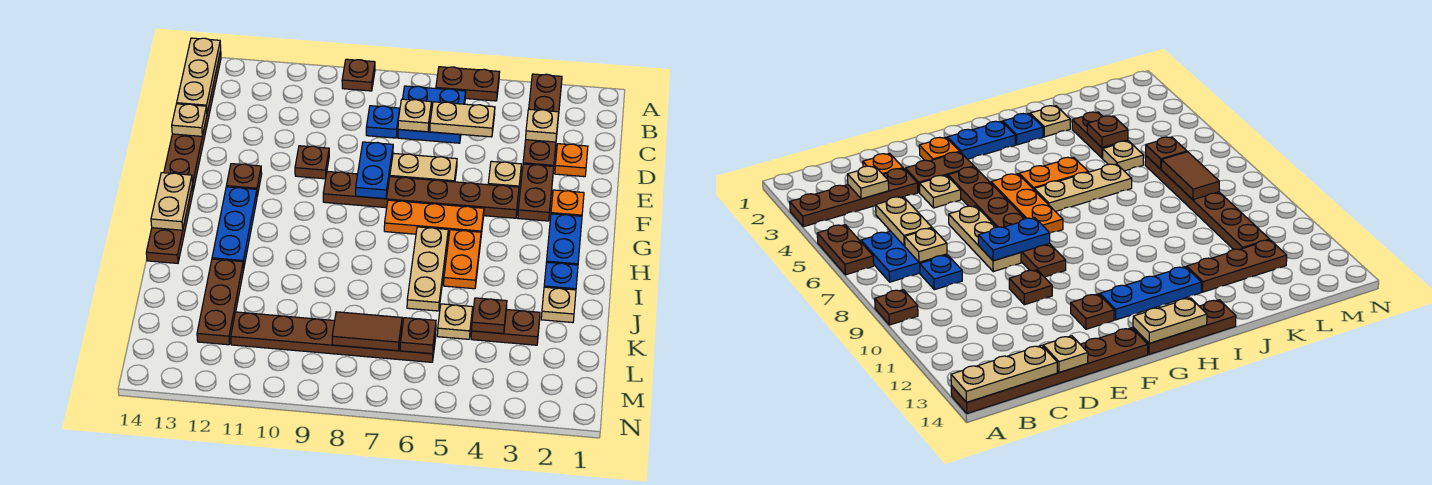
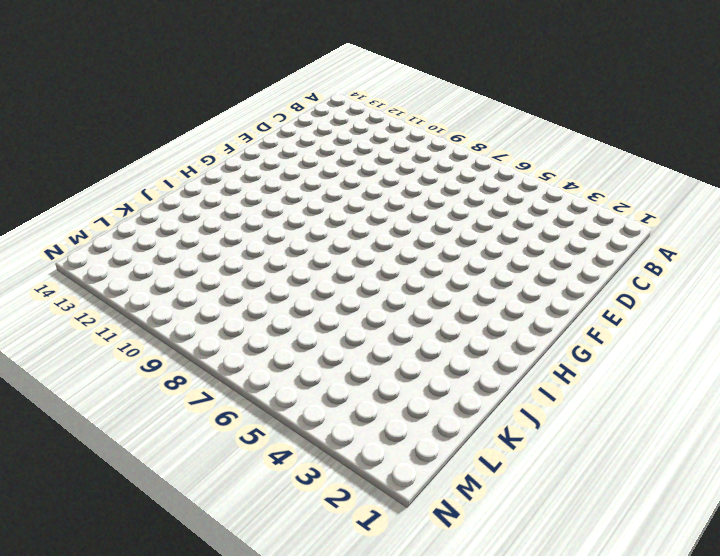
none -> brown 1x4 plate [523,74,562,166]
none -> brown 1x2 plate [436,67,499,101]
none -> brown 1x1 plate [342,59,375,91]
none -> brown 1x6 plate [164,51,221,190]

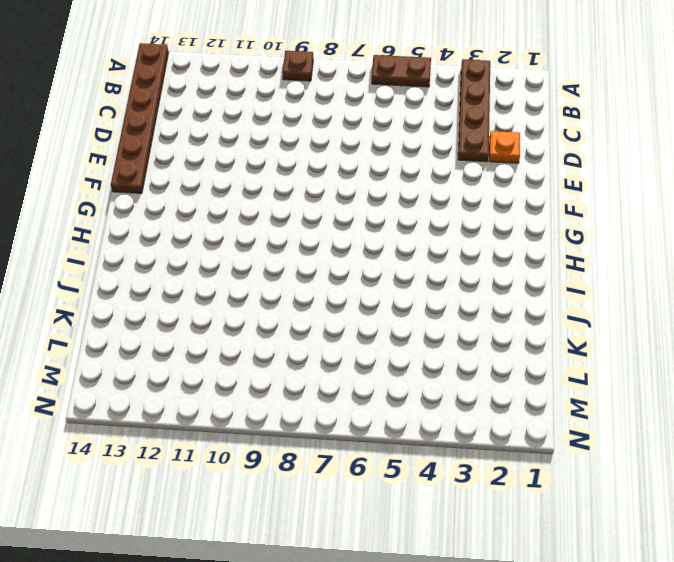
none -> blue 2x2 plate [398,86,466,143]
none -> blue 1x1 plate [366,106,400,138]
none -> brown 1x2 plate [518,164,554,221]
none -> tan 1x1 plate [488,161,521,187]

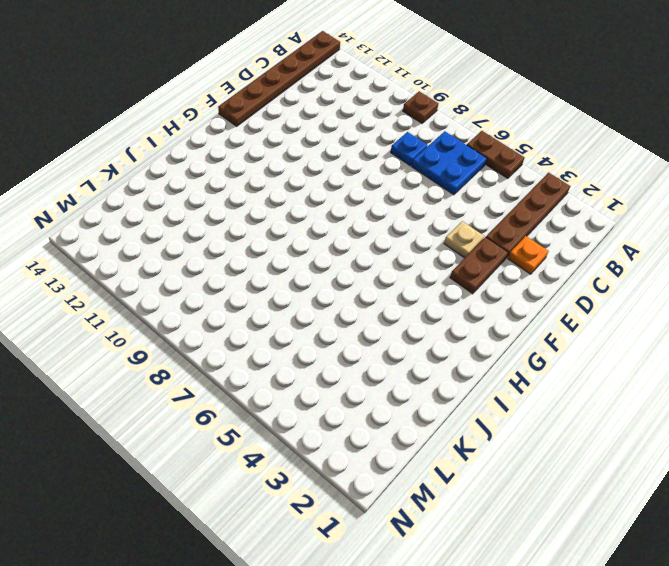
none -> tan 1x3 plate [390,153,457,182]
none -> brown 1x1 plate [295,146,329,179]
none -> orange 1x1 plate [551,190,584,216]
none -> brown 1x6 plate [323,171,519,218]

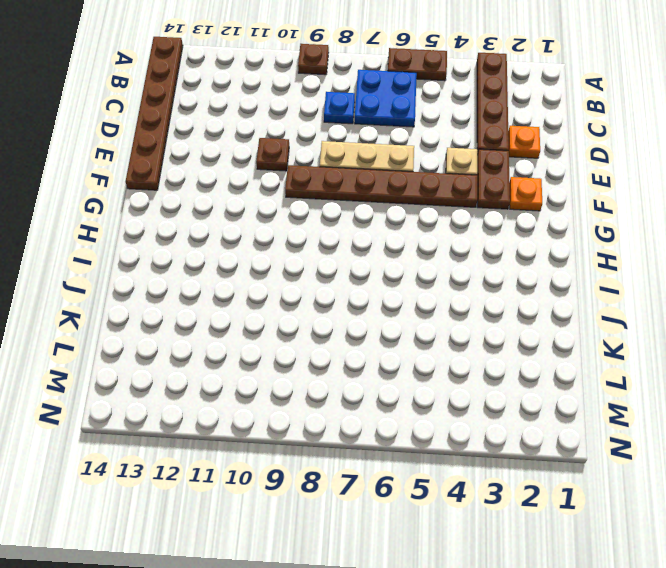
none -> brown 1x1 plate [226,164,262,196]
none -> blue 1x2 plate [547,214,582,265]
none -> orange 1x3 plate [384,200,484,237]
none -> blue 1x3 plate [212,187,257,268]

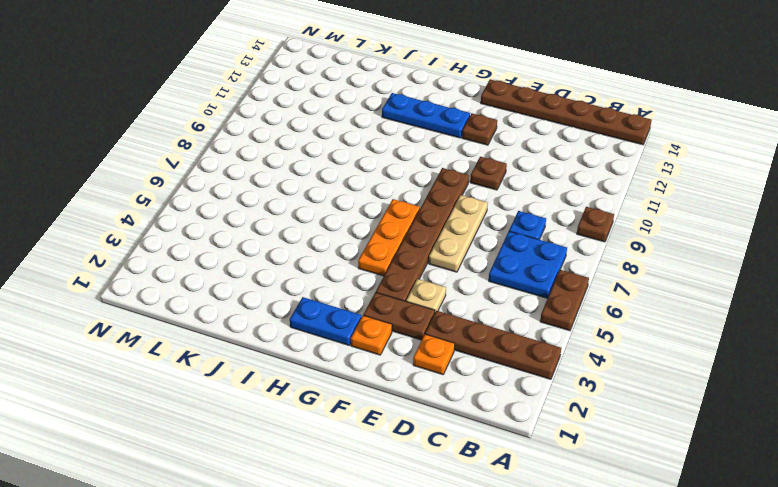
none -> brown 1x3 plate [146,185,193,263]
none -> orange 1x2 plate [444,230,481,289]
none -> tan 1x3 plate [407,227,448,311]
none -> blue 1x1 plate [544,262,578,290]

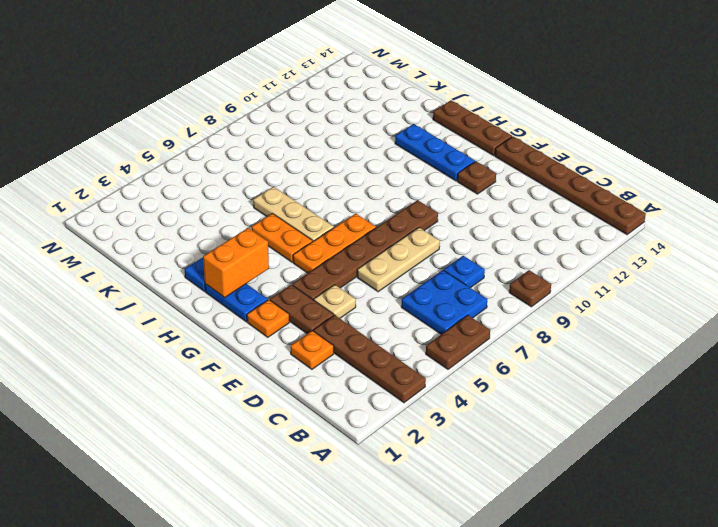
orange 1x2 brick [203,228,269,298] -> none
none -> brown 1x1 plate [295,146,329,179]
none -> tan 1x1 plate [541,287,576,323]
none -> brown 1x3 plate [197,259,244,345]
none -> brown 1x2 plate [471,309,540,345]

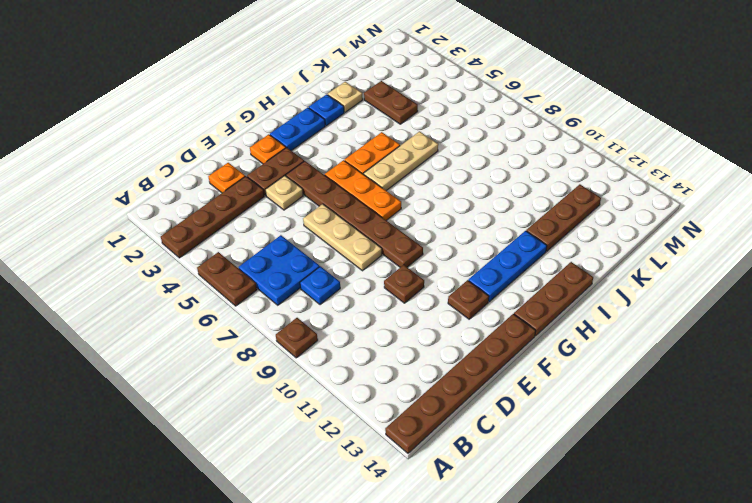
none -> tan 1x1 plate [437,304,473,339]
none -> brown 1x6 plate [231,312,436,362]
none -> tan 1x3 plate [177,38,221,112]
none -> tan 1x1 plate [526,109,559,142]

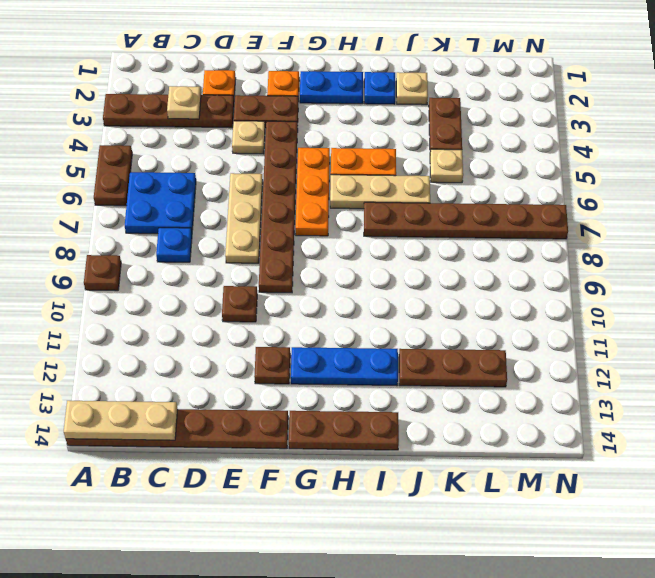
brown 1x6 plate [364,202,568,239] -> brown 1x6 plate turned to [231,312,436,362]
none -> tan 1x2 plate [430,102,495,137]
none -> tan 1x1 plate [398,99,431,132]
none -> tan 1x1 plate [172,104,207,136]
none -> blue 1x2 plate [356,142,393,199]

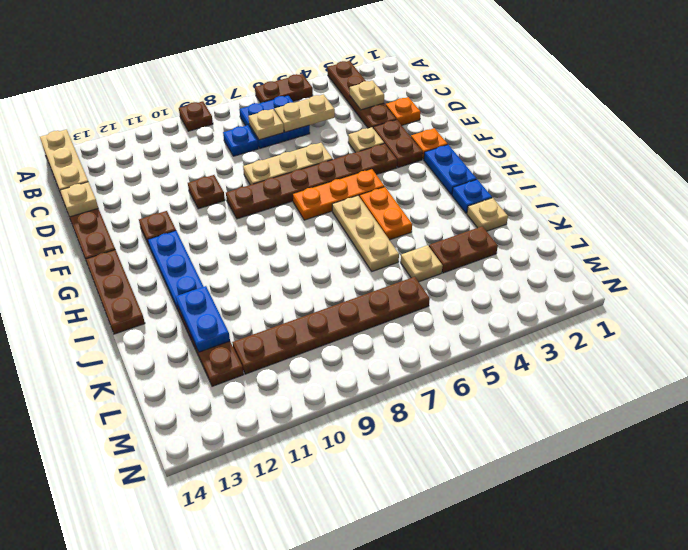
blue 1x2 plate [176,286,230,352] -> blue 1x2 plate moved to [356,142,393,199]
none -> tan 1x2 plate [151,173,192,230]
none -> brown 1x1 plate [472,298,507,334]
none -> brown 1x1 plate [400,318,436,354]
none -> brown 1x2 tile [332,312,402,351]

